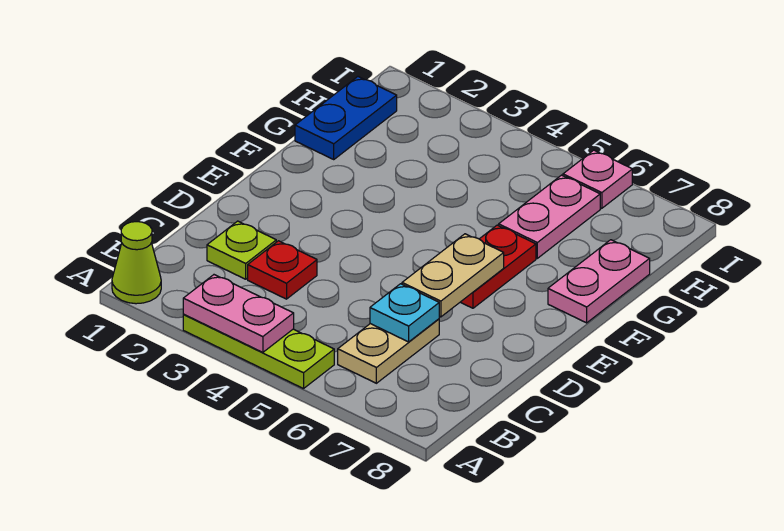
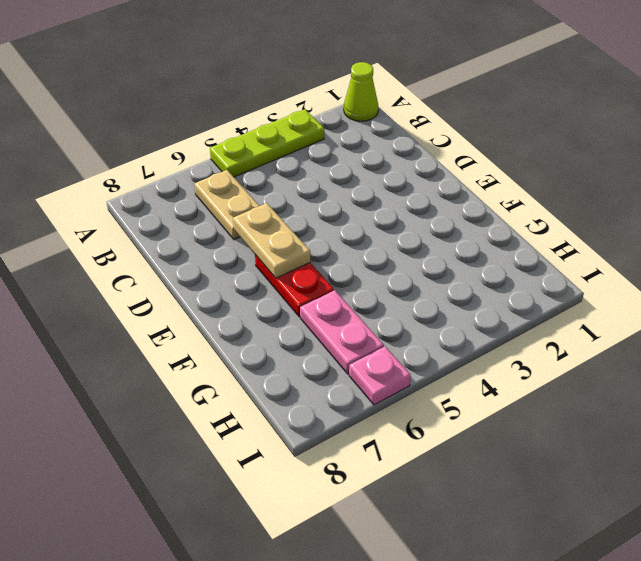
none -> lime 1x1 plate [207,221,276,279]
none -> red 1x1 plate [248,241,317,299]
none -> pink 1x2 plate [548,240,650,323]

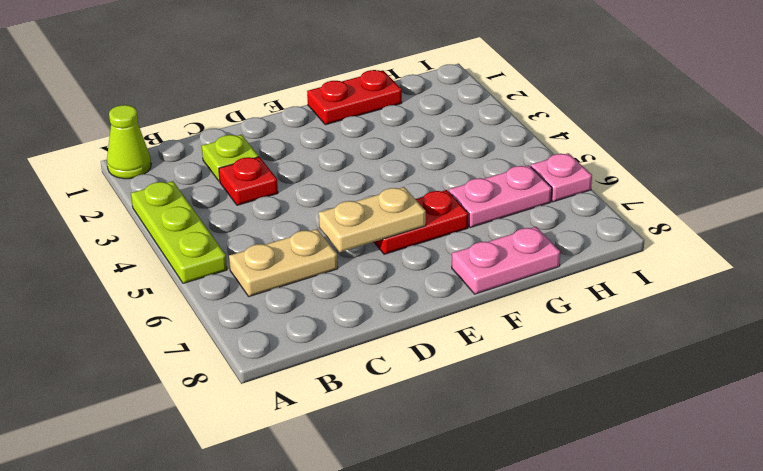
red 1x2 plate [307,70,402,125] -> blue 1x2 plate [295,77,397,159]
none -> pink 1x2 plate [183,275,294,352]
none -> cyan 1x1 plate [370,284,439,342]

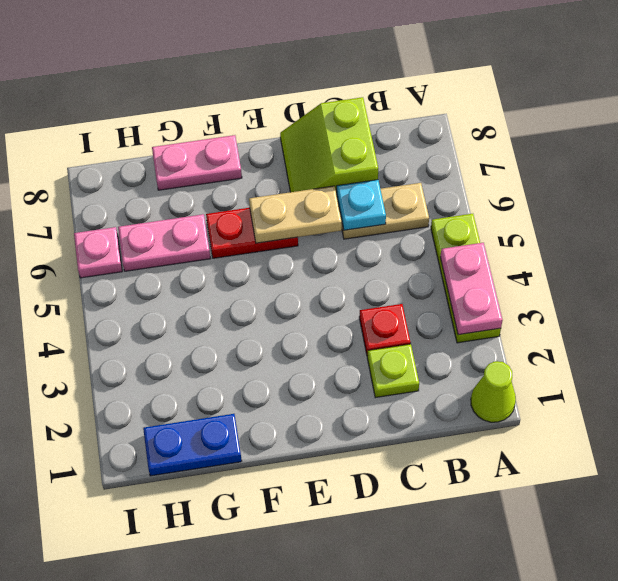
lime 2x2 slope [280,97,378,195] -> none

